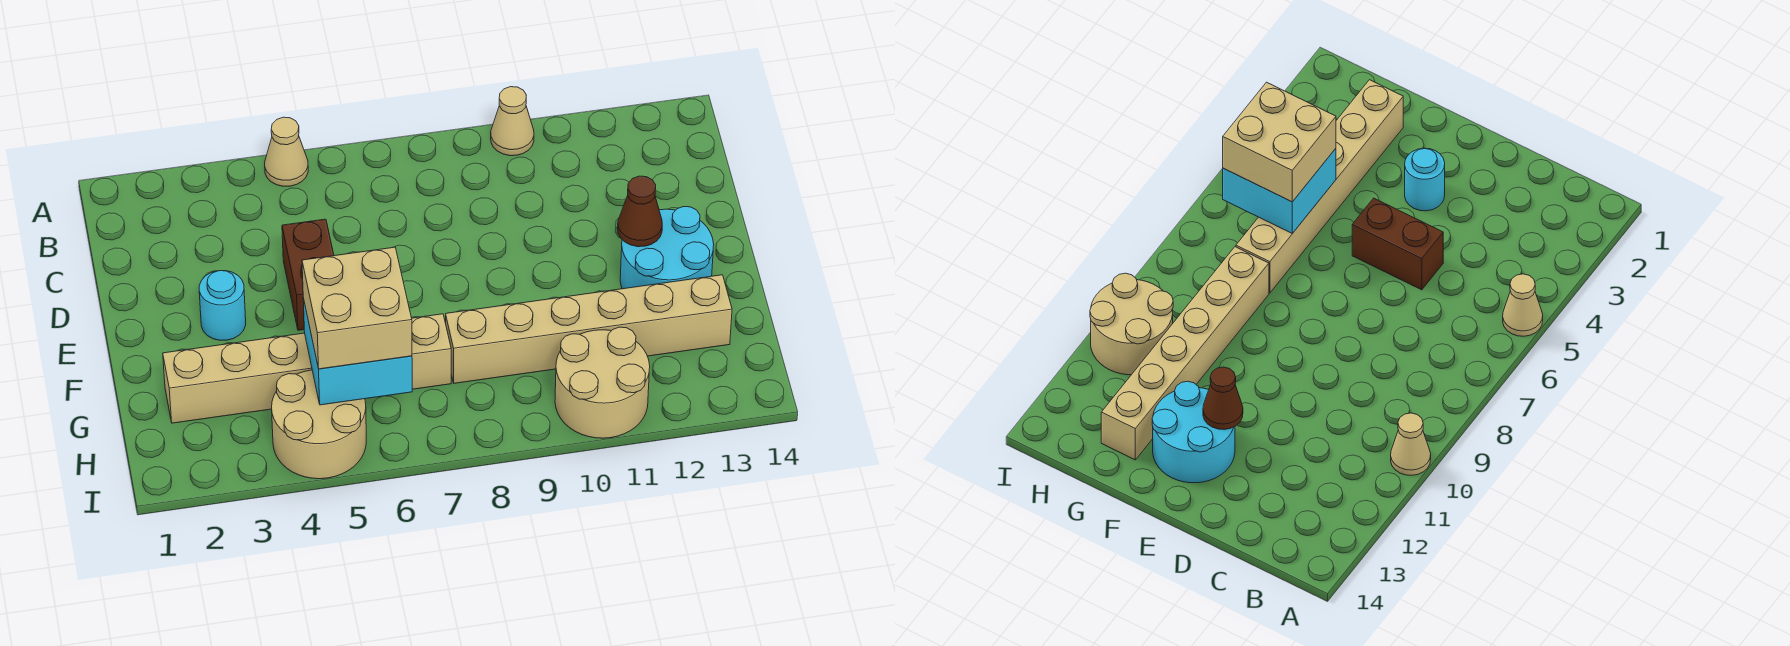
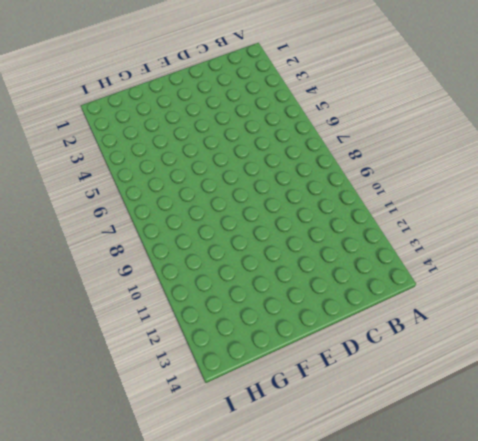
none -> tan 1x1 cone [265,117,308,186]
none -> tan 1x1 cone [491,87,534,156]
none -> brown 1x2 brick [282,219,334,330]

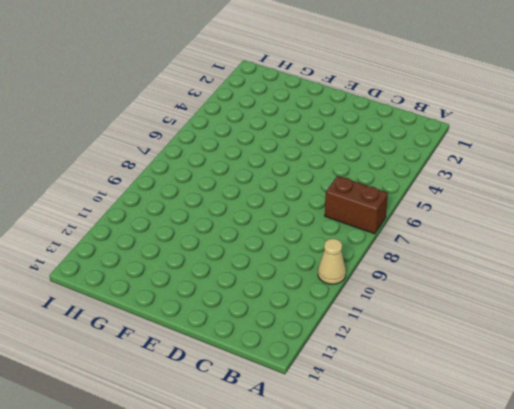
brown 1x2 brick [325,176,388,234] -> brown 1x2 brick moved to [282,219,334,330]
none -> tan 1x1 cone [265,117,308,186]
none -> cyan 1x1 round brick [199,271,246,340]
none -> cyan 2x2 round brick [620,207,714,289]

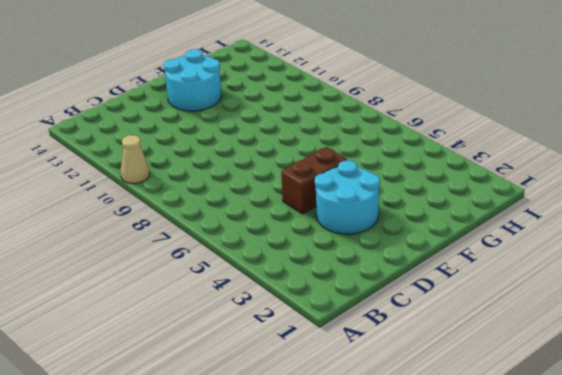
cyan 2x2 round brick [315,161,380,234] -> cyan 1x1 round brick [199,271,246,340]
none -> tan 1x1 cone [265,117,308,186]
none -> tan 1x6 brick [163,314,451,423]
none -> tan 1x6 brick [446,275,732,383]

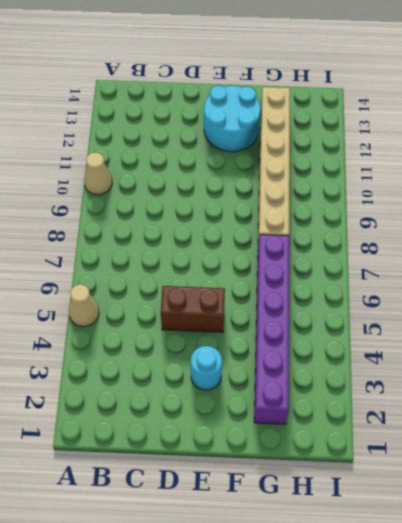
purple 1x6 brick [254,235,289,424] -> tan 1x6 brick [163,314,451,423]
none -> tan 2x2 round brick [272,370,366,479]
none -> tan 2x2 round brick [555,327,650,438]
none -> brown 1x1 cone [618,176,662,247]

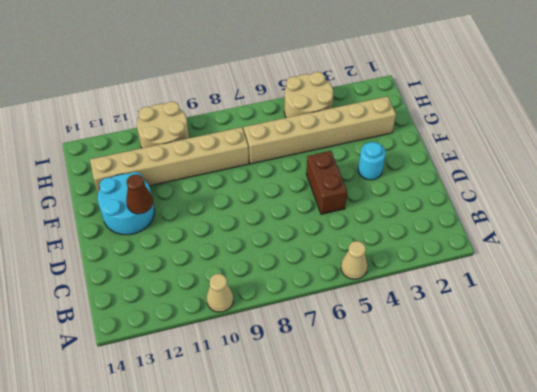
none -> cyan 2x2 brick [303,298,412,405]
none -> tan 2x2 brick [302,247,412,369]

